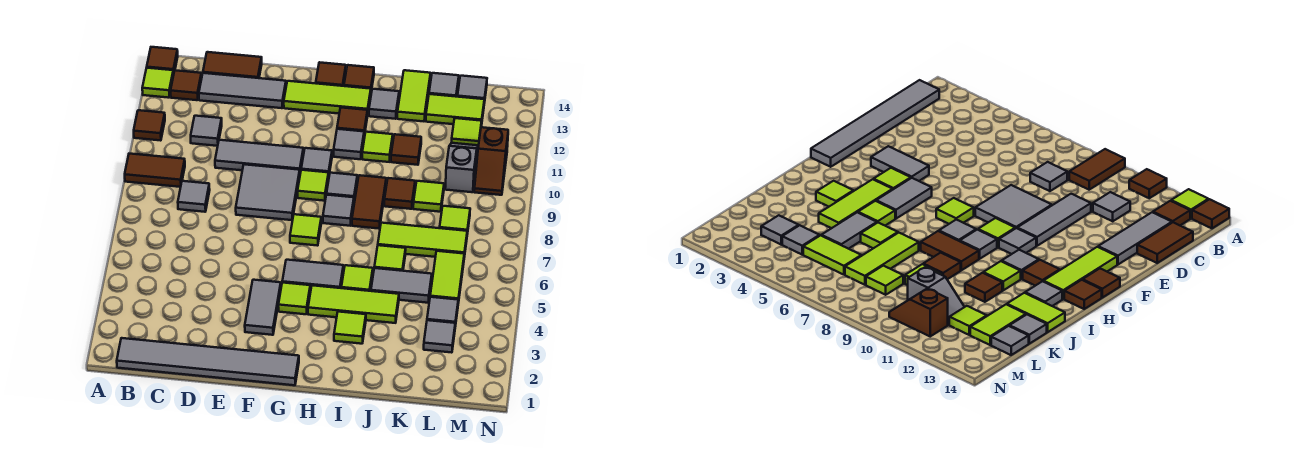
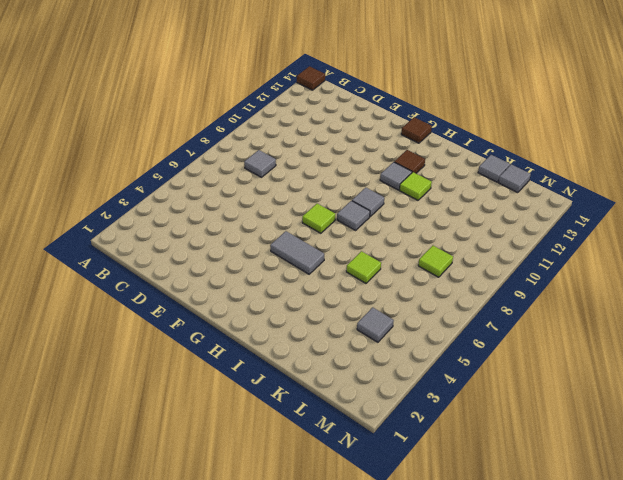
none -> brown 1x2 tile [125,154,185,187]
none -> brown 1x1 tile [134,110,165,141]
none -> lime 1x1 tile [142,68,173,98]
none -> grey 1x6 tile [117,338,299,385]

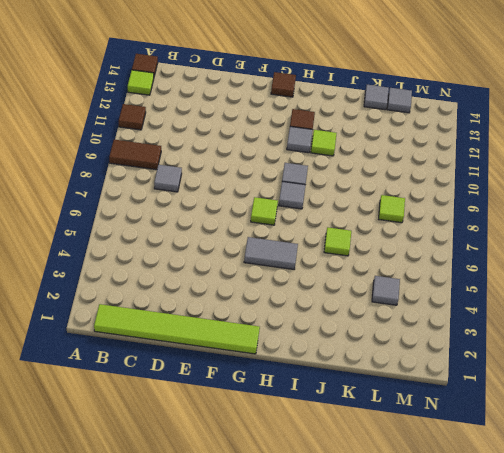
lime 1x6 tile [94,304,260,354] -> grey 1x6 tile [117,338,299,385]
none -> brown 1x1 tile [171,70,202,100]
none -> grey 1x1 tile [191,116,222,146]
none -> grey 1x3 tile [199,73,286,108]
none -> brown 1x2 tile [203,52,262,78]

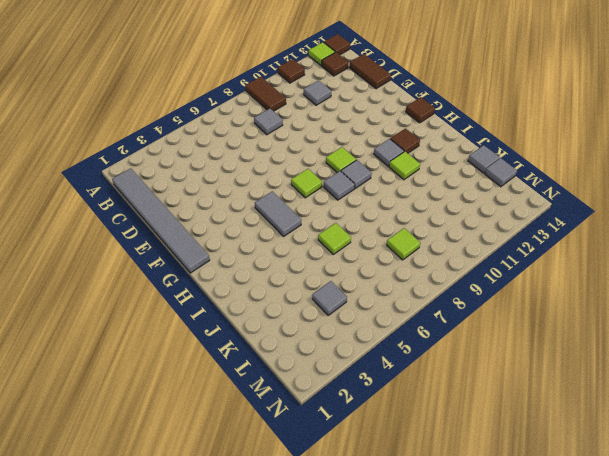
none -> grey 1x3 tile [199,73,286,108]
none -> grey 1x3 tile [215,140,303,173]
none -> grey 2x2 tile [236,164,300,220]
none -> grey 1x2 tile [245,280,281,335]

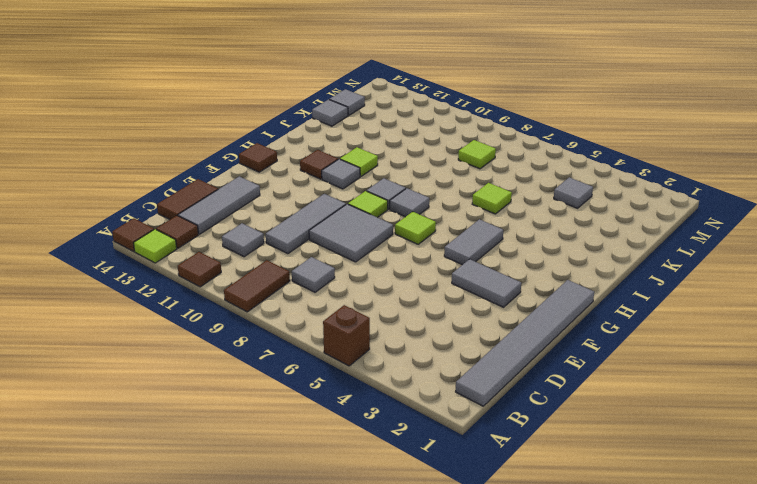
brown 1x1 brick [323,305,370,366] -> none
none -> lime 1x3 tile [284,81,371,116]
none -> lime 1x1 tile [278,283,310,314]
none -> grey 1x1 tile [301,148,332,174]
none -> lime 1x3 tile [308,285,399,323]

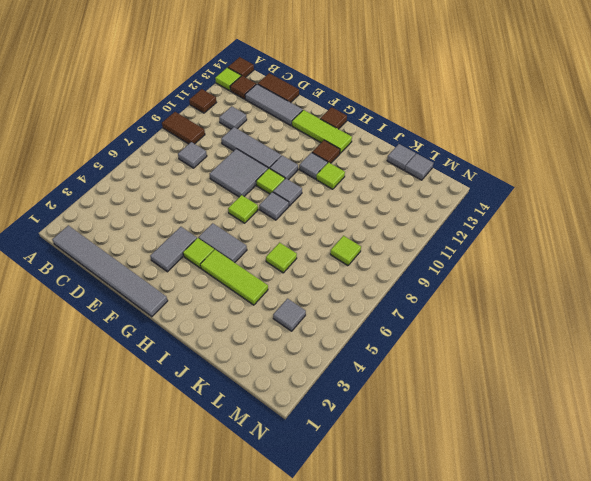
none -> brown 1x1 tile [344,65,374,91]
none -> lime 1x1 tile [334,312,366,344]
none -> lime 1x1 tile [341,265,373,291]
none -> brown 1x2 tile [352,175,386,229]

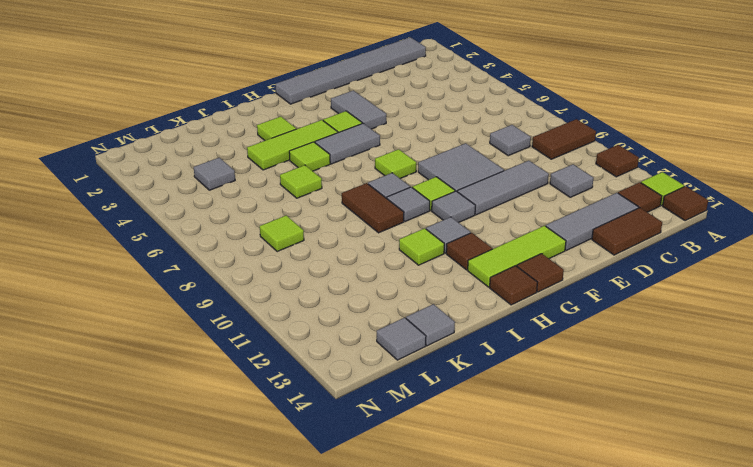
none -> grey 1x1 tile [369,89,399,119]
none -> grey 1x2 tile [371,268,432,303]
none -> lime 1x3 tile [378,223,467,257]
none -> brown 1x1 tile [384,178,415,209]

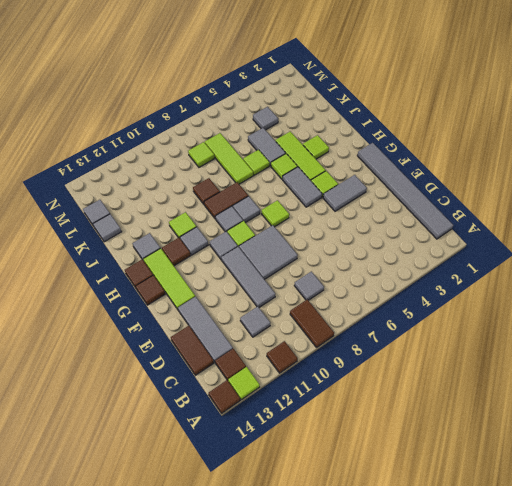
none -> brown 1x1 tile [391,134,421,165]
none -> lime 1x2 tile [397,70,431,121]
none -> lime 1x1 tile [413,181,444,212]
none -> lime 1x2 tile [426,94,484,126]

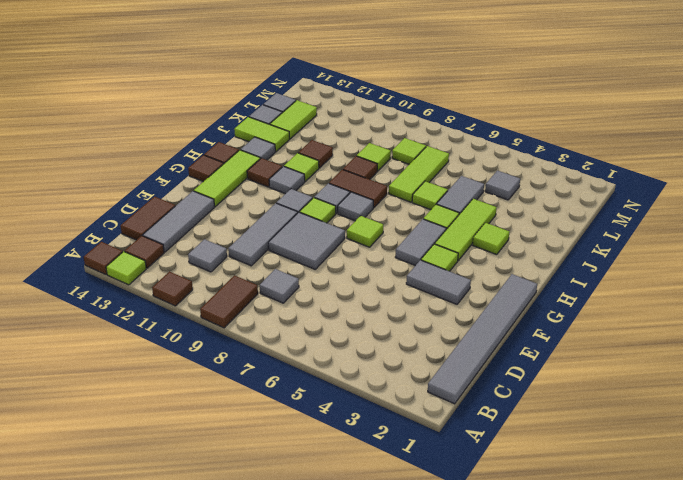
none -> grey 1x1 tile [424,320,455,353]
none -> lime 1x2 tile [430,251,464,303]
none -> grey 1x2 slope [445,143,479,192]
none -> lime 1x1 tile [451,118,482,145]

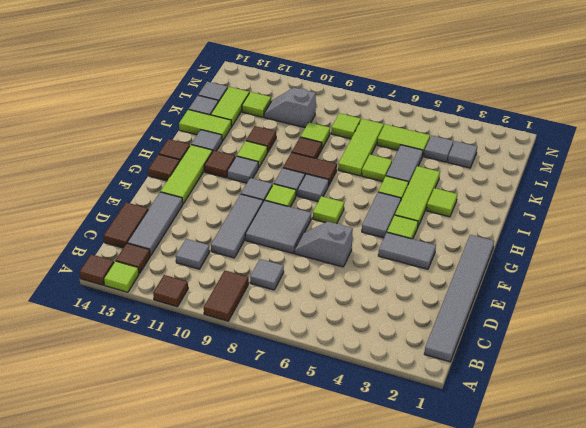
grey 1x2 slope [295,222,353,267] -> none
none -> brown 1x2 slope [474,127,508,195]

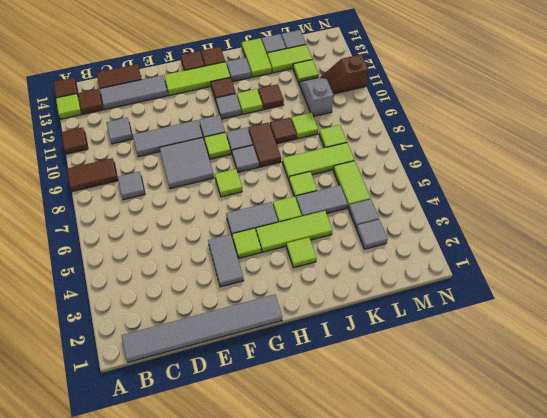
brown 1x2 slope [320,54,369,94] -> brown 1x2 slope turned to [474,127,508,195]

